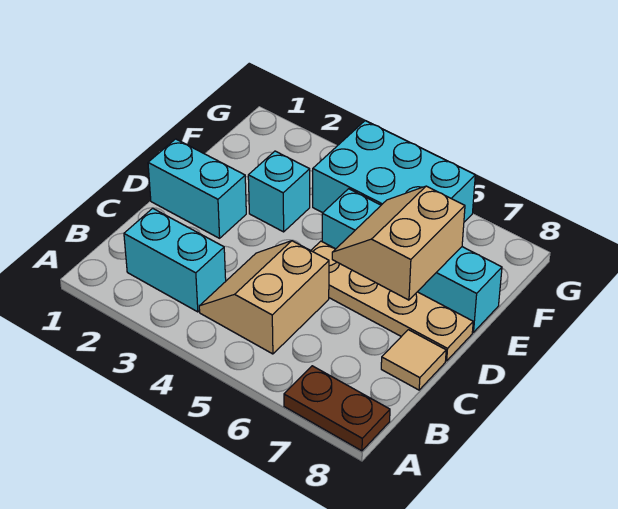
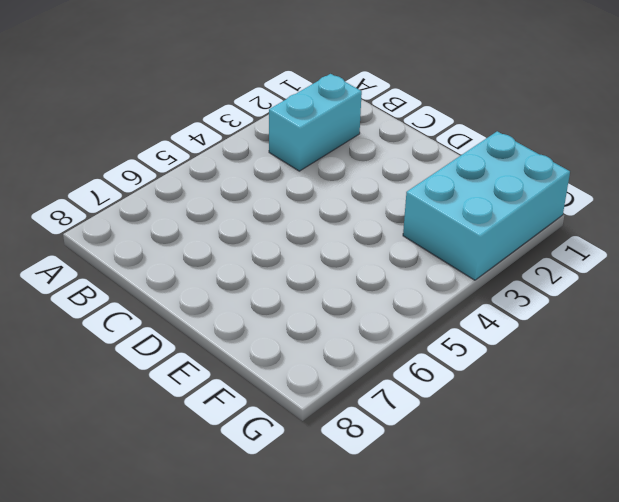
cyan 2x3 brick [403,131,570,280] -> cyan 2x3 brick moved to [313,121,475,222]
none -> brown 1x2 plate [284,366,390,451]
none -> tan 2x2 slope [199,241,329,354]

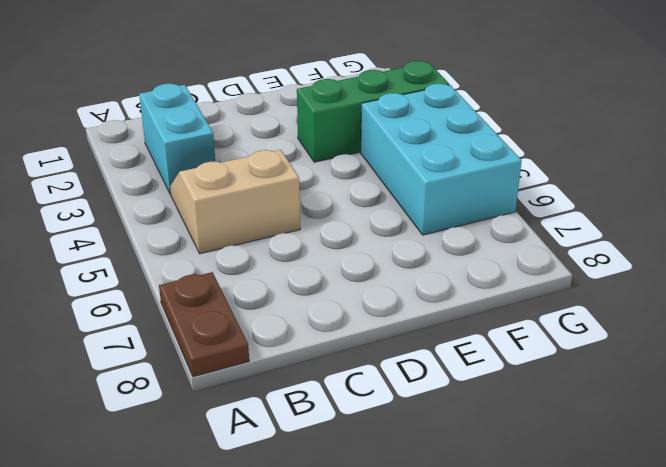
green 1x3 brick [297,61,449,162] -> cyan 1x1 brick [248,151,310,232]
none -> tan 1x1 tile [381,330,446,390]
none -> cyan 1x2 brick [148,139,246,238]

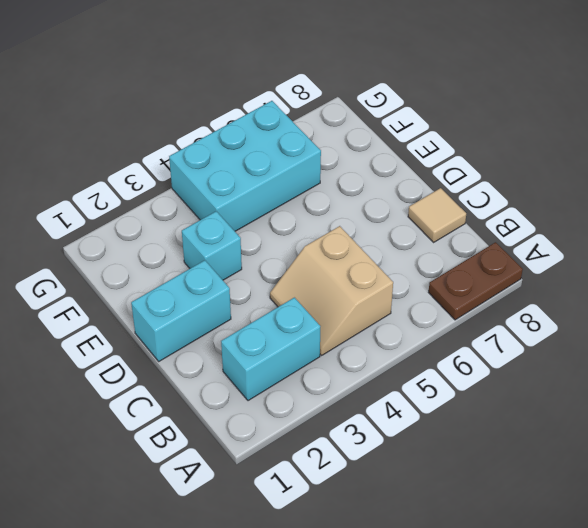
none -> tan 1x4 plate [311,241,473,361]
none -> cyan 1x4 brick [322,189,502,332]

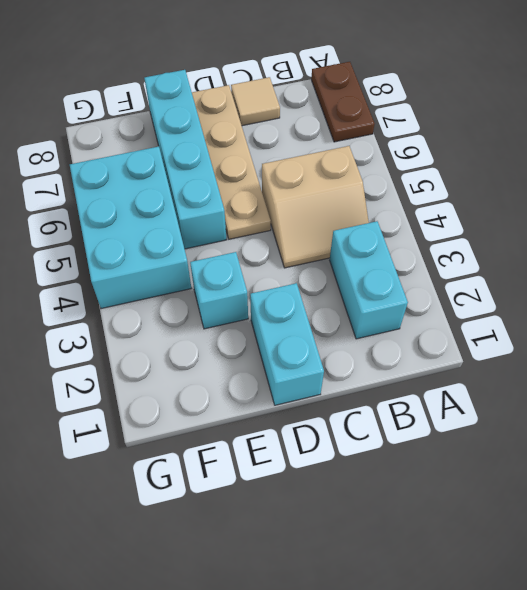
none -> tan 2x2 slope [332,186,465,300]

